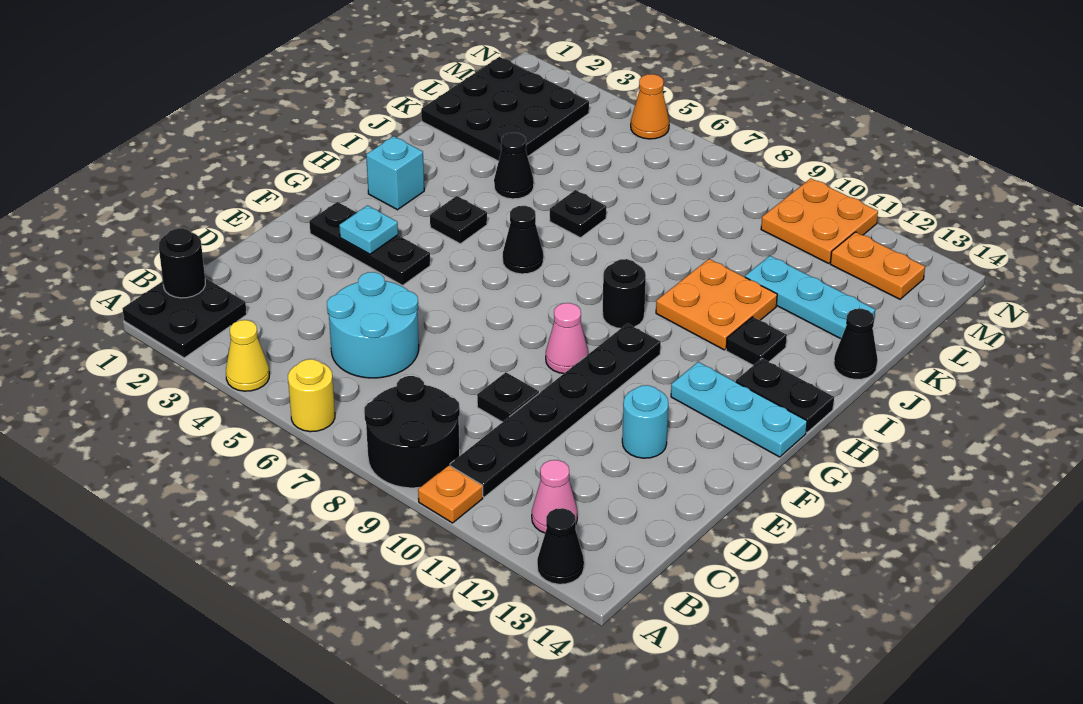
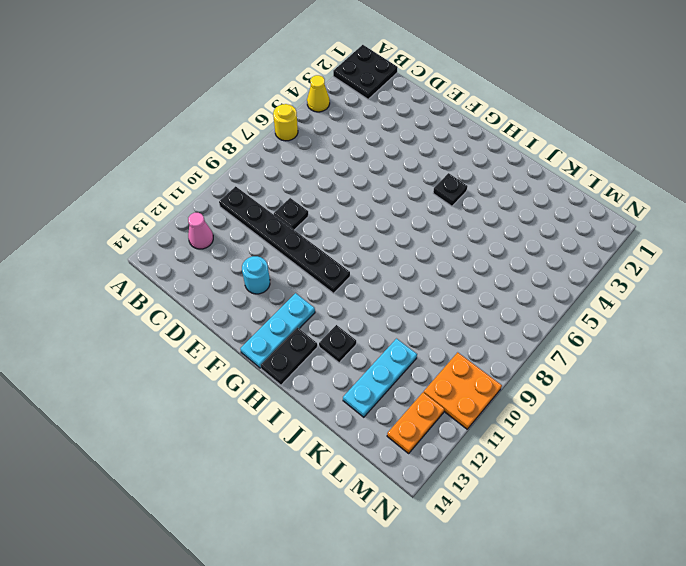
none -> black 2x2 round brick [364,376,460,488]
none -> orange 1x1 plate [418,465,483,523]
none -> black 1x1 cone [537,508,584,584]
none -> cyan 2x2 round brick [327,272,419,378]

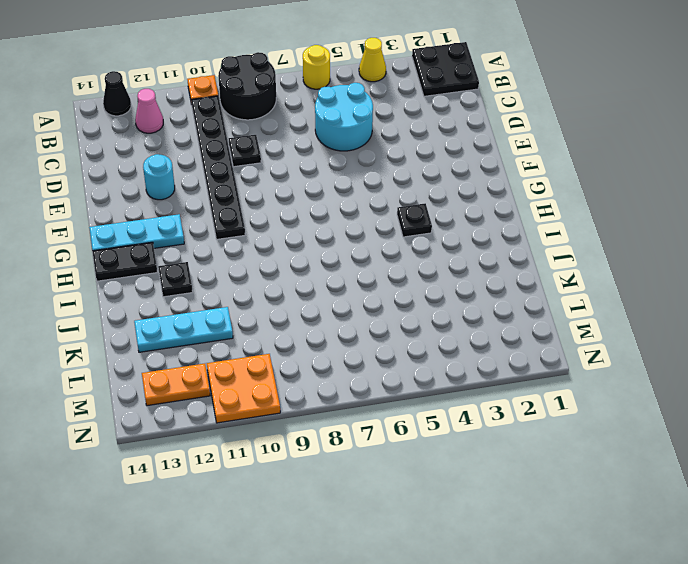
none -> black 1x3 plate [309,202,430,285]
none -> pink 1x1 cone [546,303,588,374]
none -> cyan 1x1 brick [366,136,424,210]
none -> black 1x1 cone [503,206,543,274]

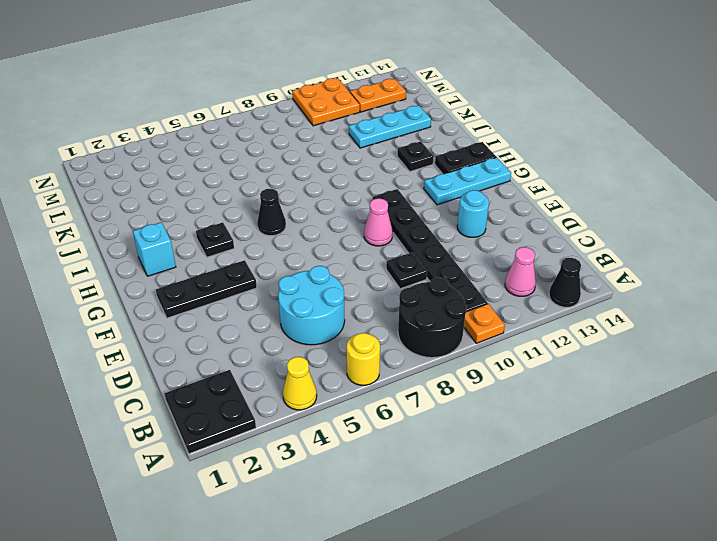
none -> black 1x1 round brick [602,259,646,329]
none -> orange 2x2 plate [656,259,777,350]
none -> black 1x1 cone [494,133,534,199]
none -> black 1x1 plate [550,190,606,238]

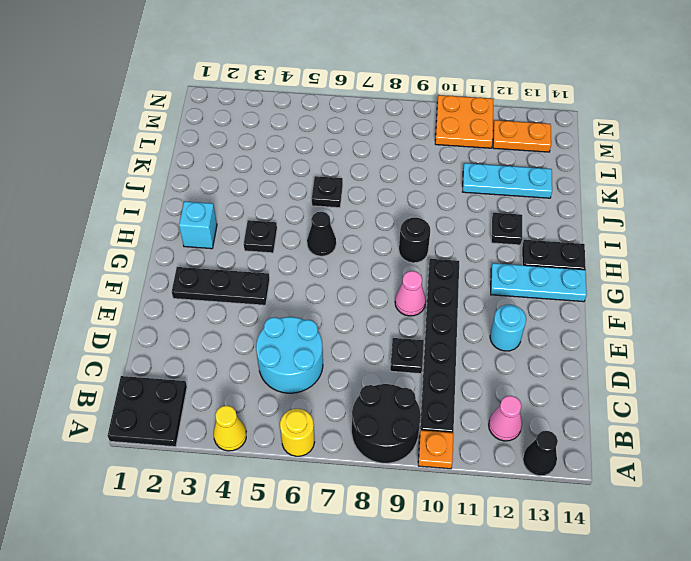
none -> orange 2x2 plate [656,259,777,350]
none -> black 1x1 cone [494,133,534,199]
none -> black 1x1 cone [834,309,878,379]
none -> black 3x3 plate [421,57,589,161]

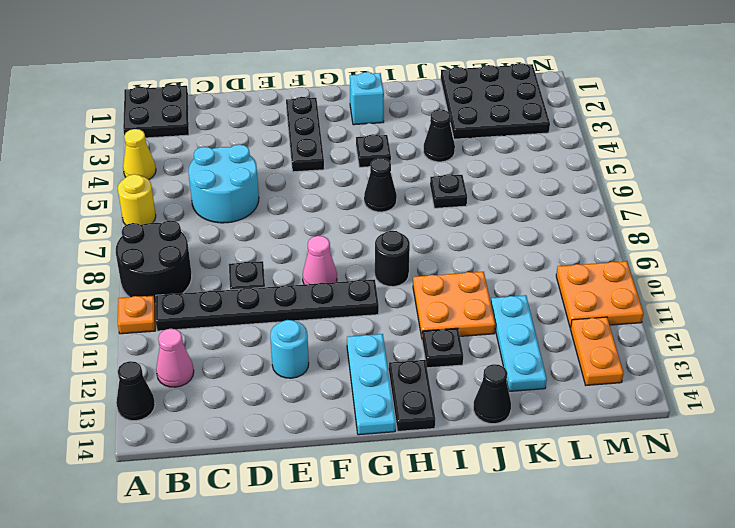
none -> orange 1x1 cone [631,74,669,139]
none -> black 1x1 round brick [159,228,205,298]
none -> cyan 1x1 plate [339,206,398,254]

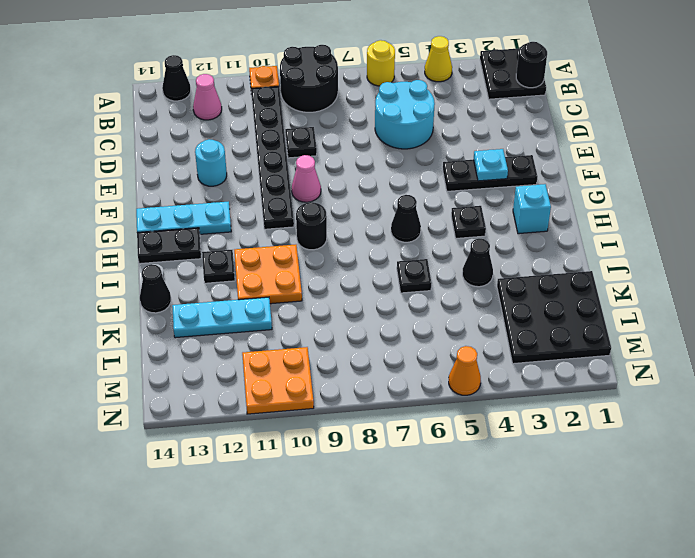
none -> orange 1x2 plate [830,232,925,299]

